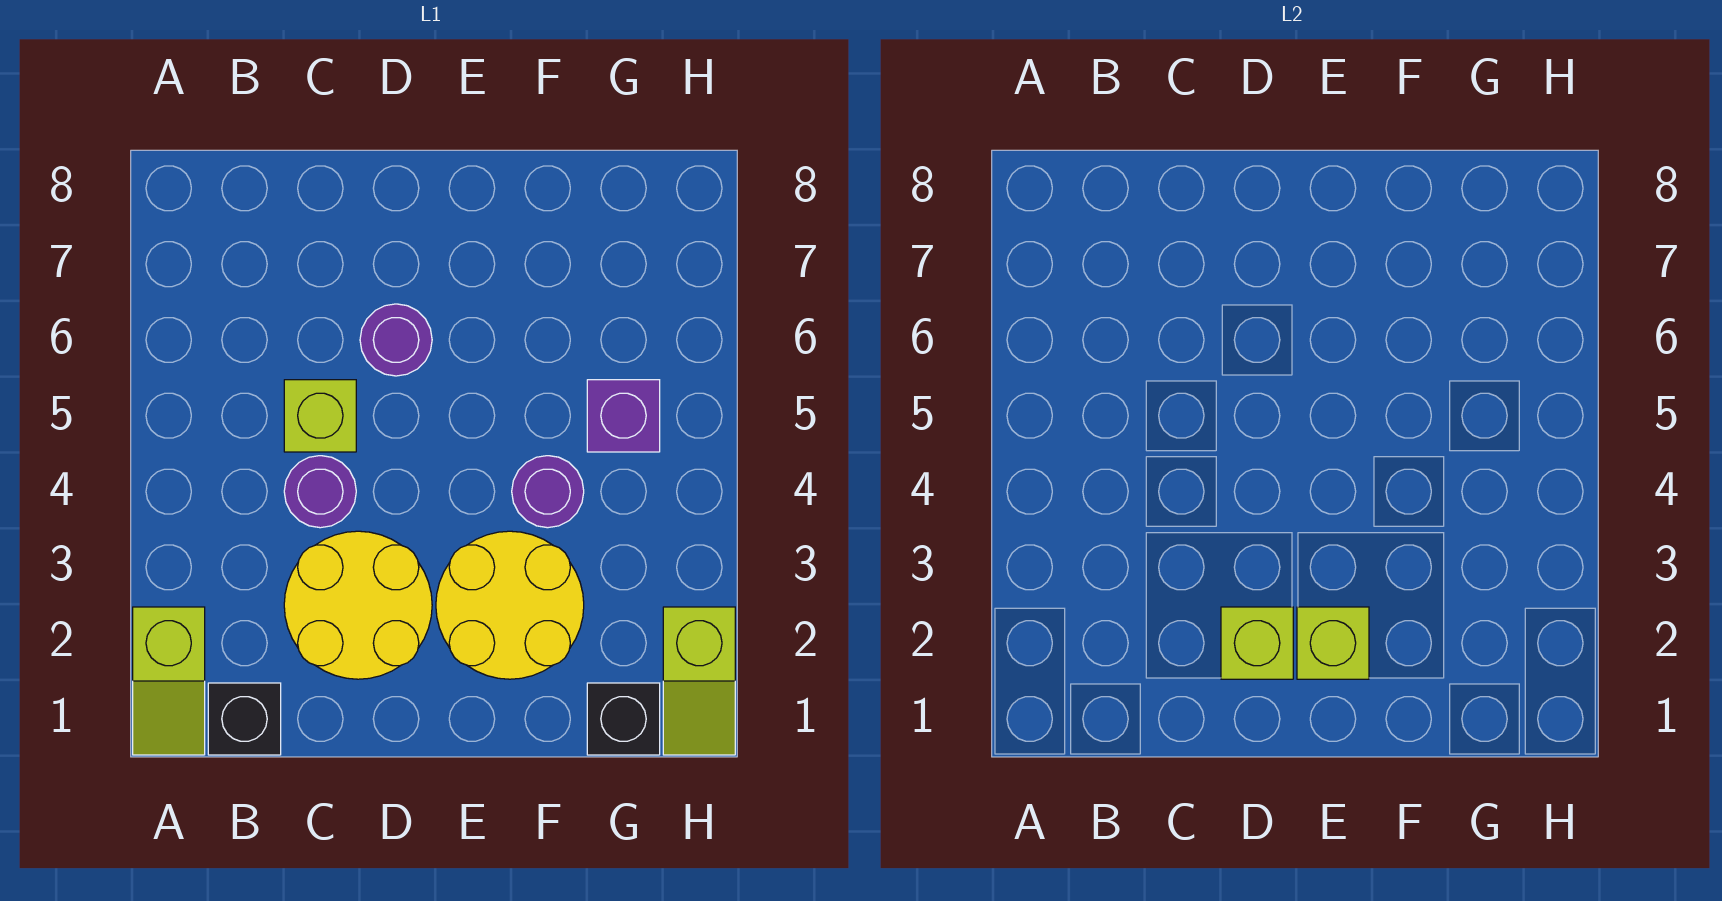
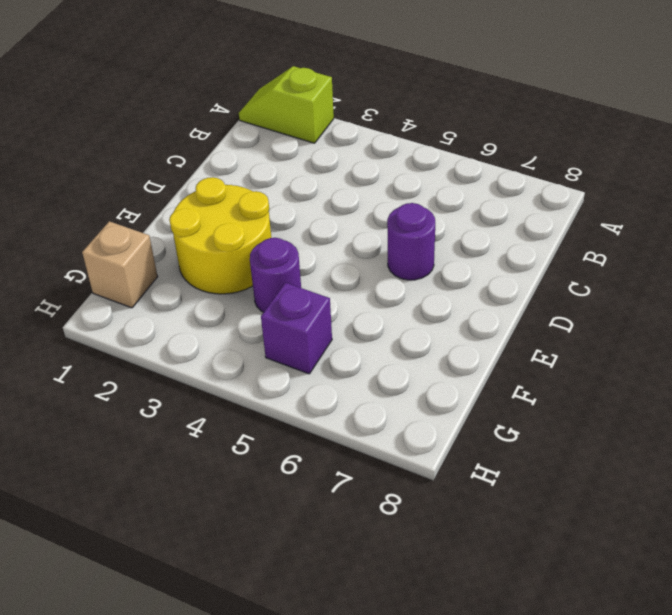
tan 1x1 brick [82,221,158,308] -> black 1x1 brick [587,683,660,755]
none -> black 1x1 brick [208,683,281,755]
none -> yellow 2x2 round brick [284,531,432,679]
none -> purple 1x1 round brick [284,456,356,528]

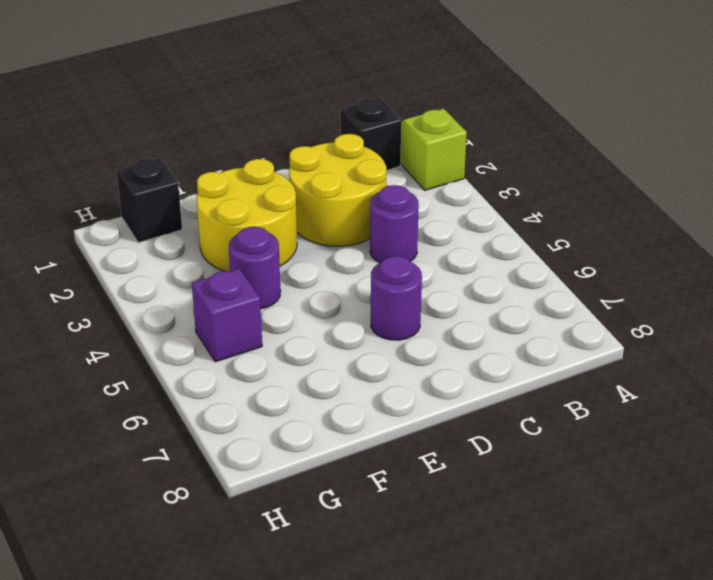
none -> lime 1x1 brick [284,380,356,452]
none -> lime 1x2 slope [663,607,735,755]
none -> lime 1x1 brick [1221,607,1293,679]

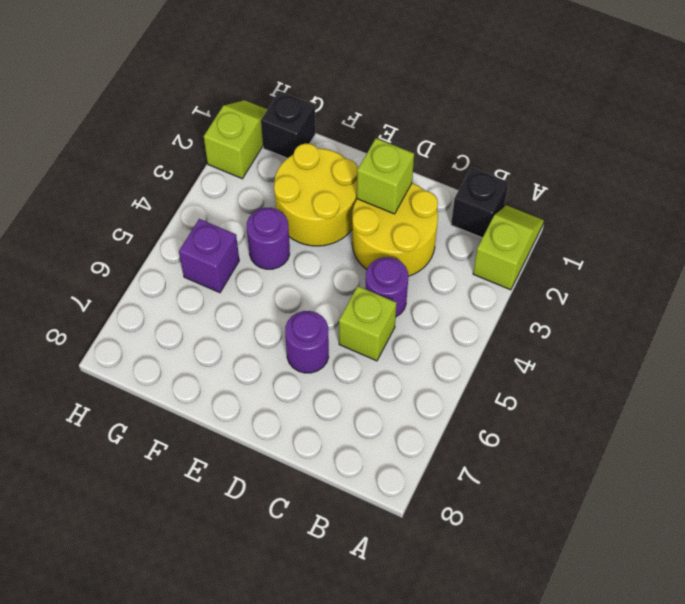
none -> lime 1x1 brick [1297,607,1369,679]

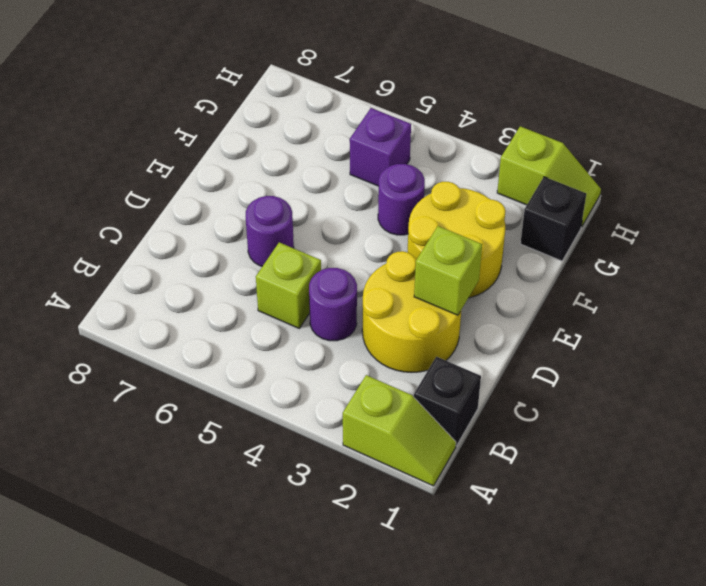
none -> lime 1x1 brick [1297,607,1369,679]

